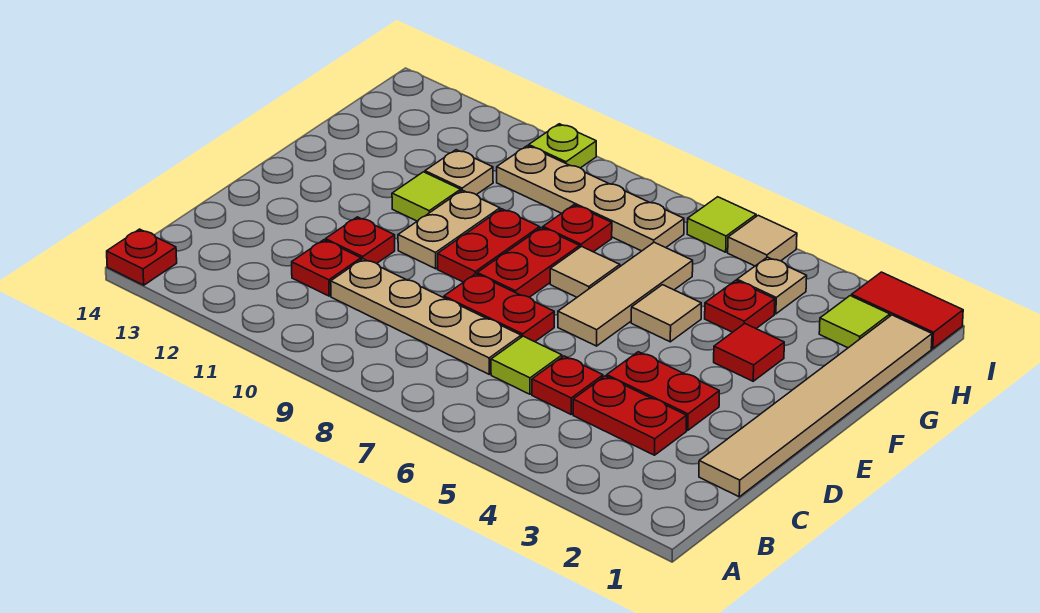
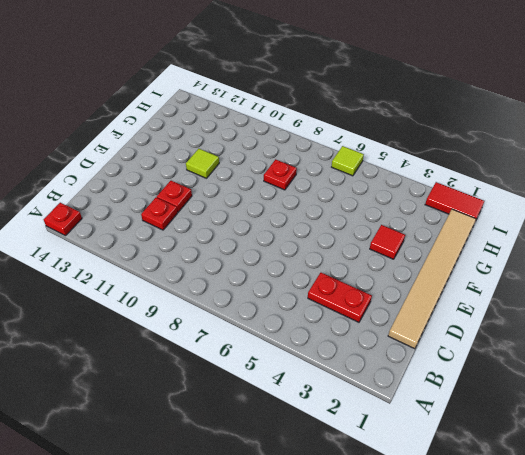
none -> red 1x1 plate [532,356,603,414]
none -> lime 1x1 tile [491,336,562,394]
none -> tan 1x4 plate [331,259,521,374]

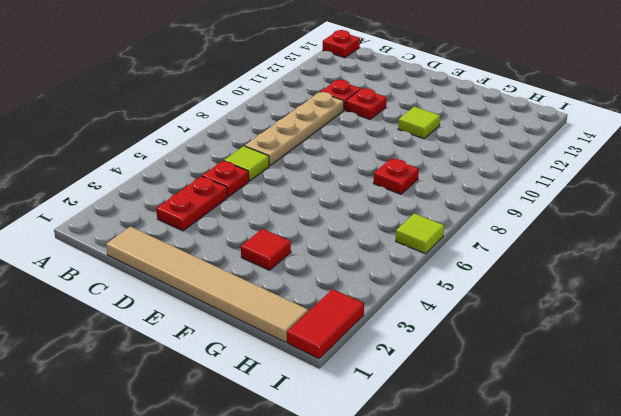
none -> red 1x2 plate [607,352,719,430]
none -> red 1x2 plate [444,274,554,342]
none -> tan 1x3 tile [558,242,693,346]

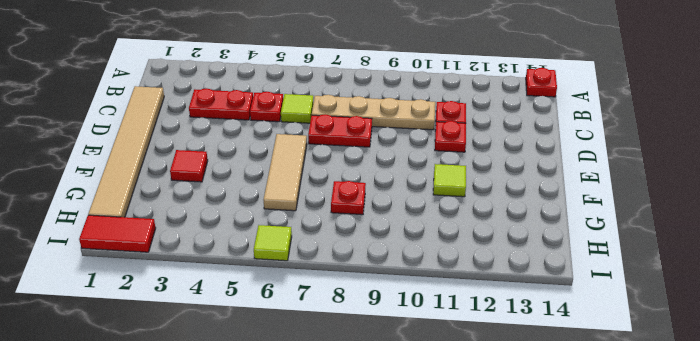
none -> red 1x2 plate [607,352,719,430]
none -> red 1x2 plate [477,228,580,297]
none -> red 1x2 plate [438,209,540,282]

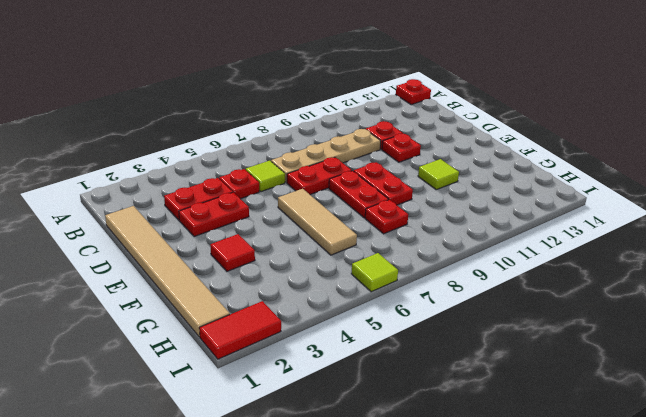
none -> tan 1x2 plate [398,190,500,269]
none -> tan 1x1 tile [631,285,701,342]
none -> tan 1x1 tile [550,247,620,297]

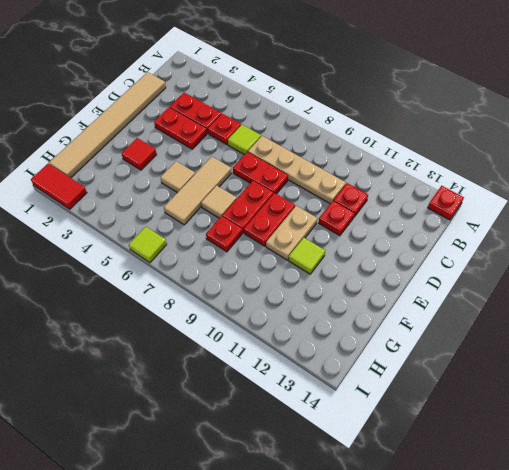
none -> red 1x1 plate [705,280,775,332]
none -> tan 1x1 plate [425,150,493,195]
none -> lime 1x1 tile [819,296,890,348]

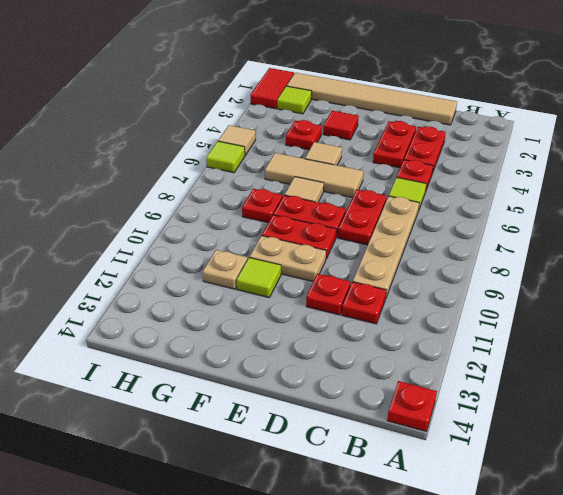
none -> tan 1x1 plate [737,257,807,314]
none -> tan 1x4 plate [497,146,684,251]
none -> lime 1x1 plate [529,124,596,168]

